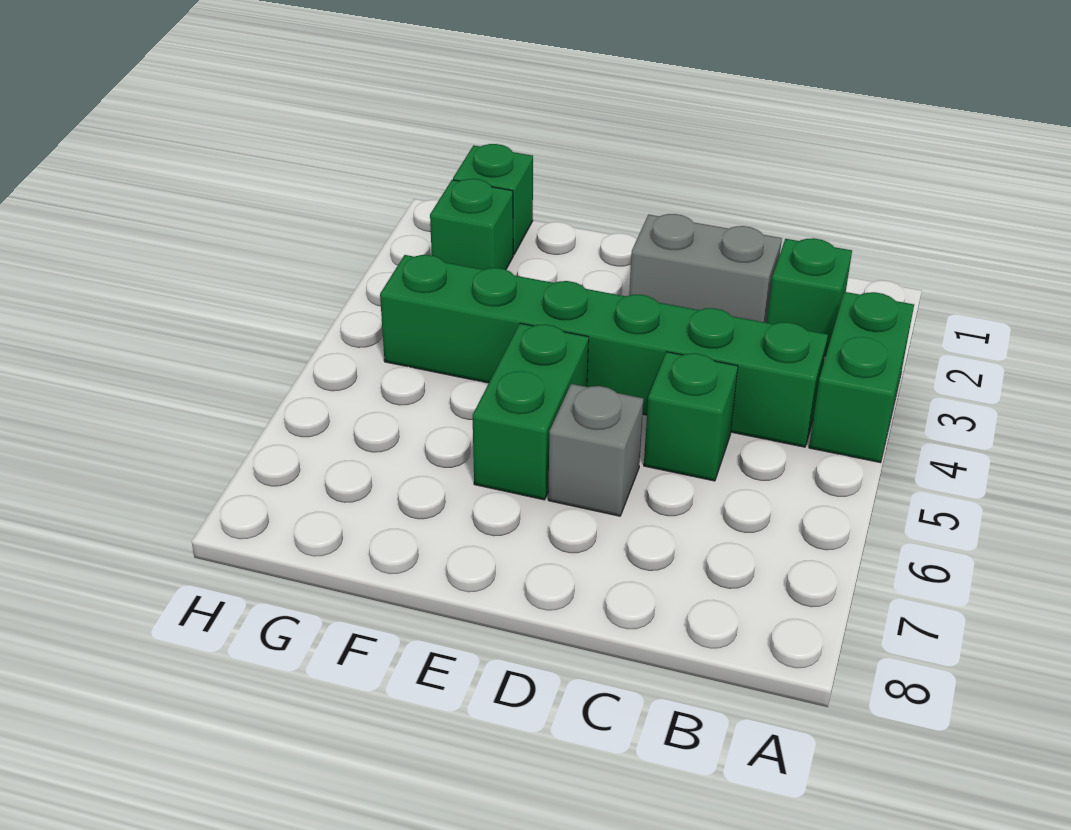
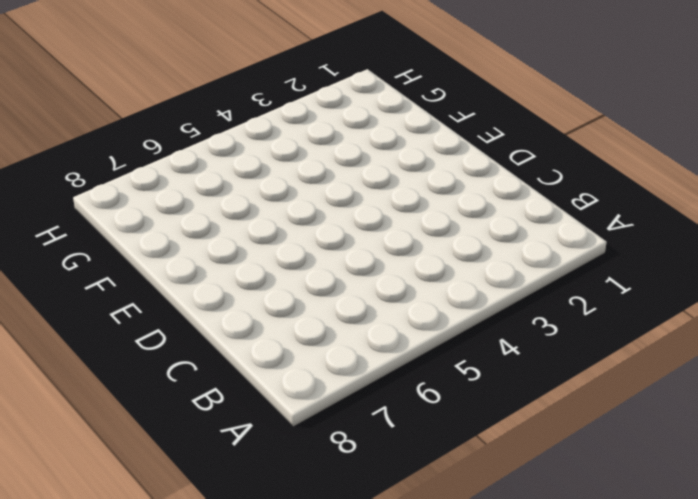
none -> green 1x2 brick [809,292,914,463]
none -> green 1x1 brick [767,238,852,356]

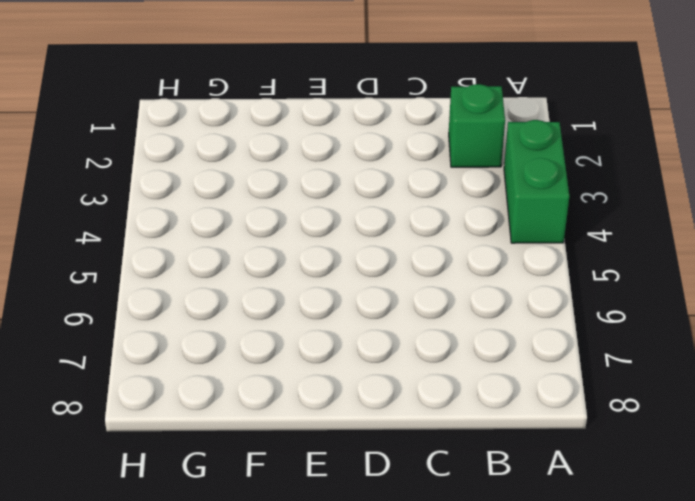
none -> green 1x6 brick [380,255,828,447]
none -> grey 1x2 brick [629,214,782,323]

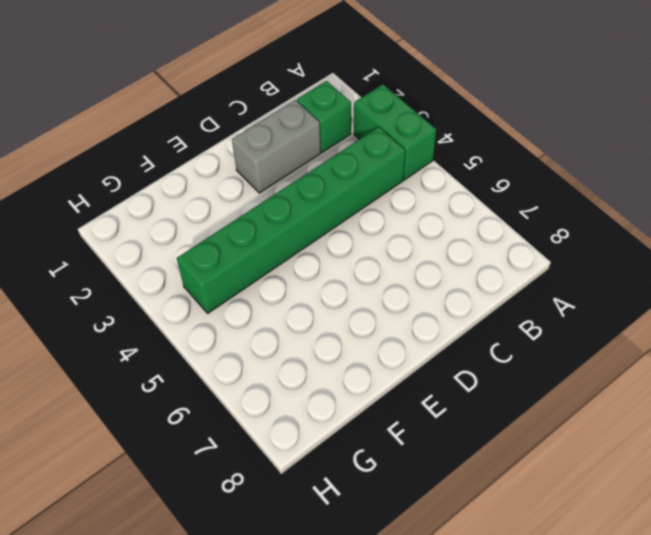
none -> green 1x1 brick [644,352,738,481]
none -> grey 1x1 brick [548,384,644,516]

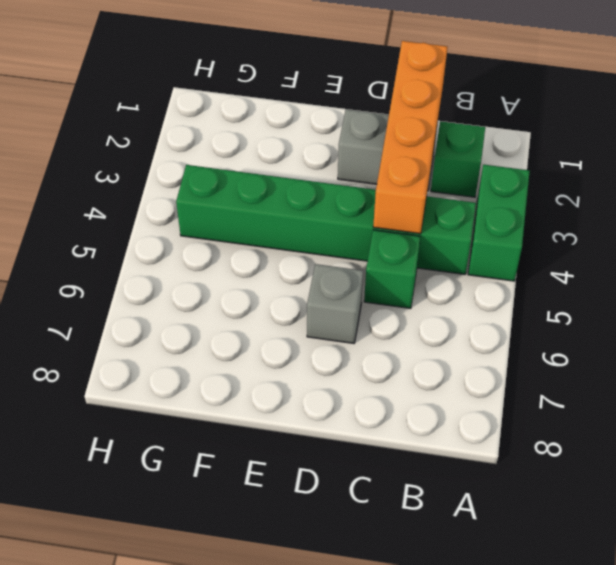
orange 1x4 brick [373,41,448,234] -> none
none -> green 1x2 brick [473,323,589,500]
none -> green 1x1 brick [453,144,533,255]

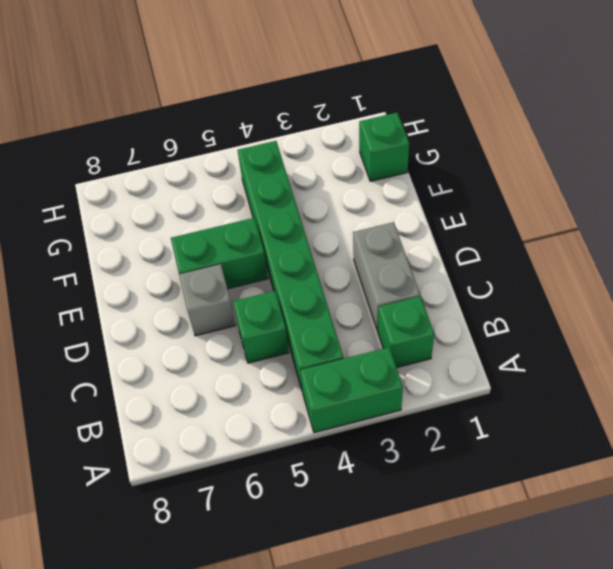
none -> green 1x1 brick [430,179,513,270]

